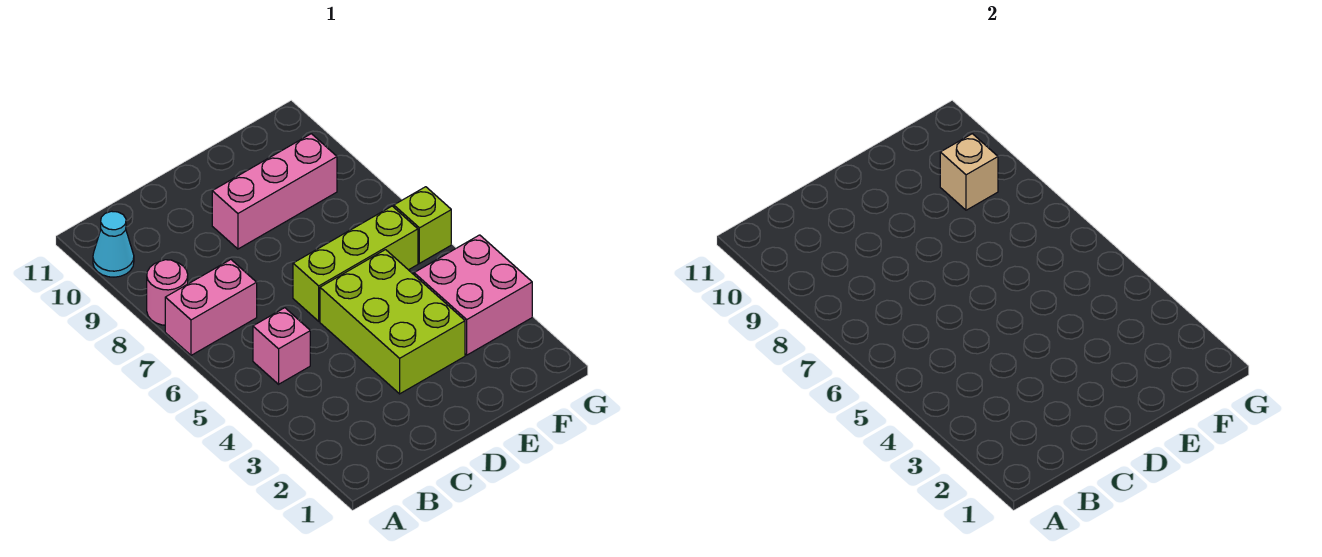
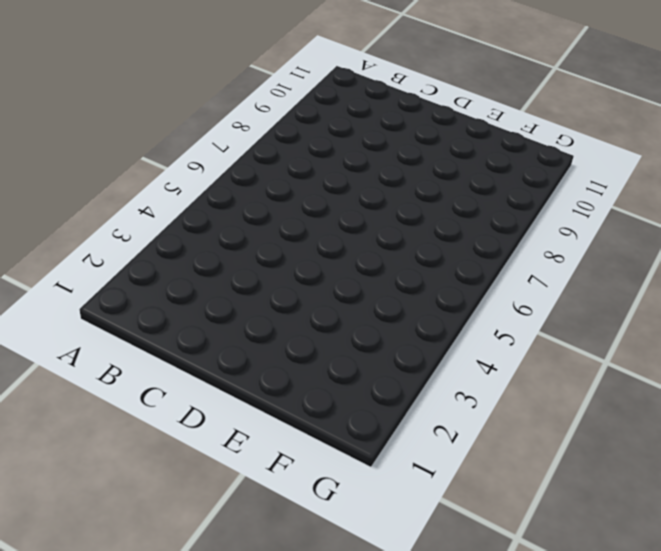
none -> pink 1x2 brick [165,260,257,355]
none -> pink 1x1 round brick [147,260,188,325]

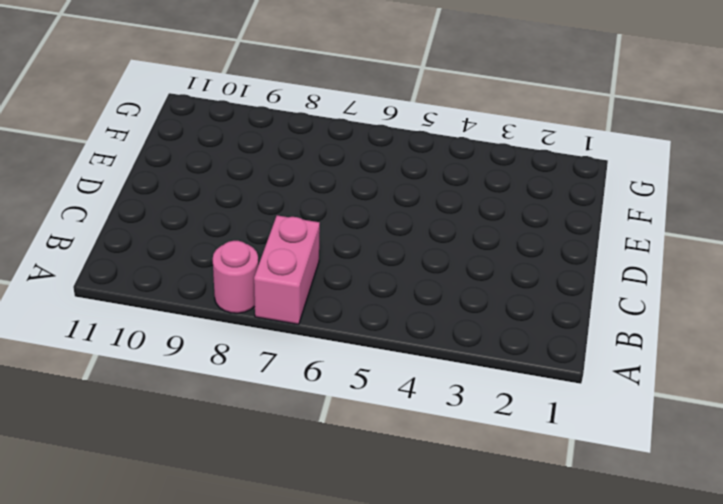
none -> cyan 1x1 cone [93,211,134,277]
none -> pink 1x1 brick [253,308,310,384]

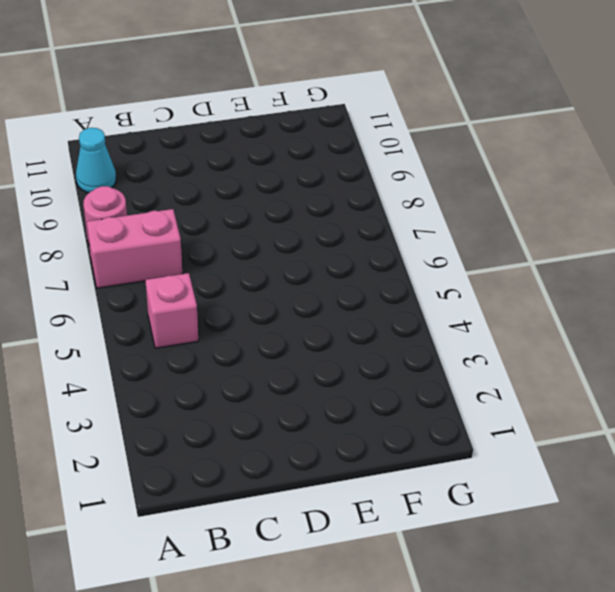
none -> lime 2x3 brick [320,250,465,394]
none -> lime 1x3 brick [293,206,418,321]

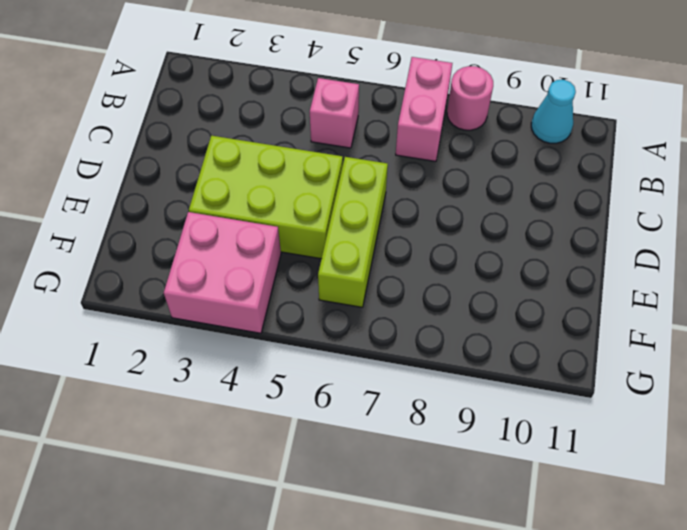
none -> pink 1x3 brick [212,134,337,249]
none -> lime 1x1 brick [394,187,451,263]

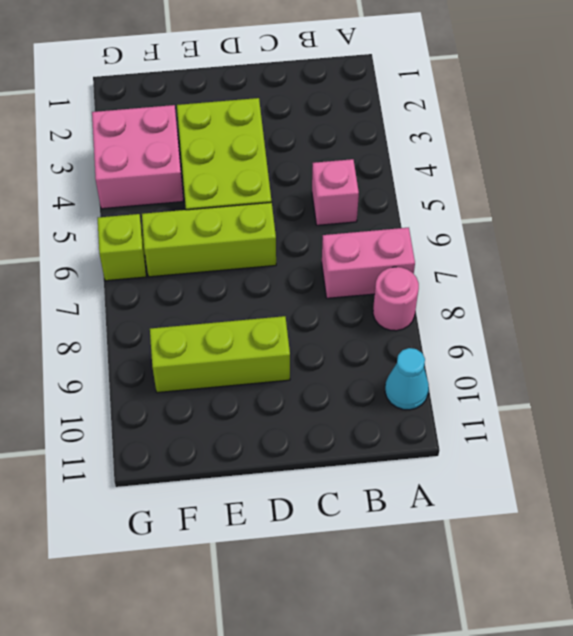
lime 1x3 brick [150,316,290,393] -> pink 1x3 brick [212,134,337,249]
none -> tan 1x1 brick [940,134,998,210]

